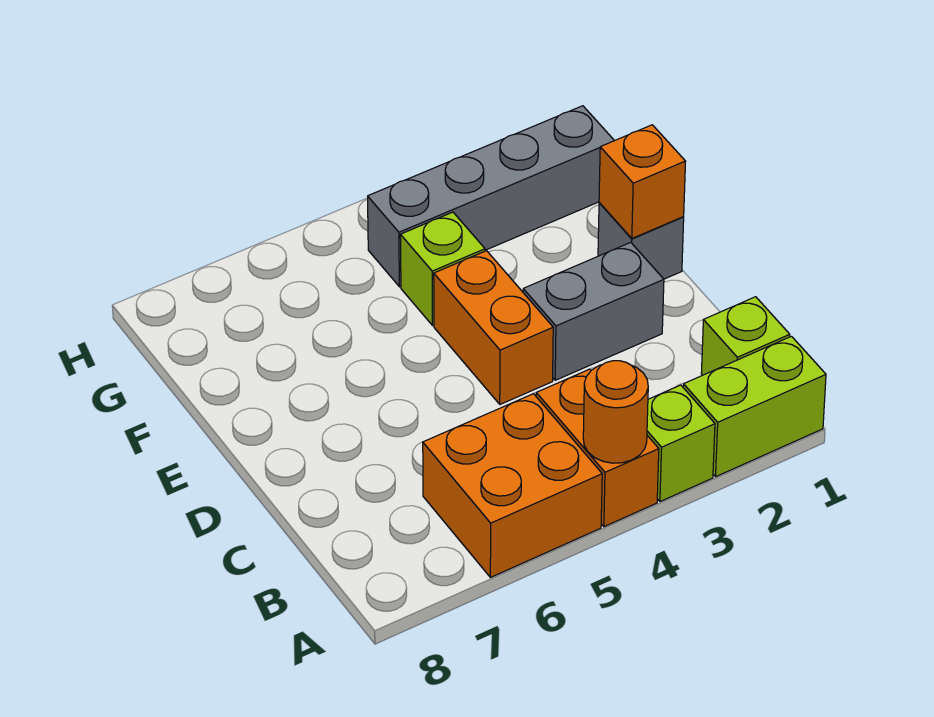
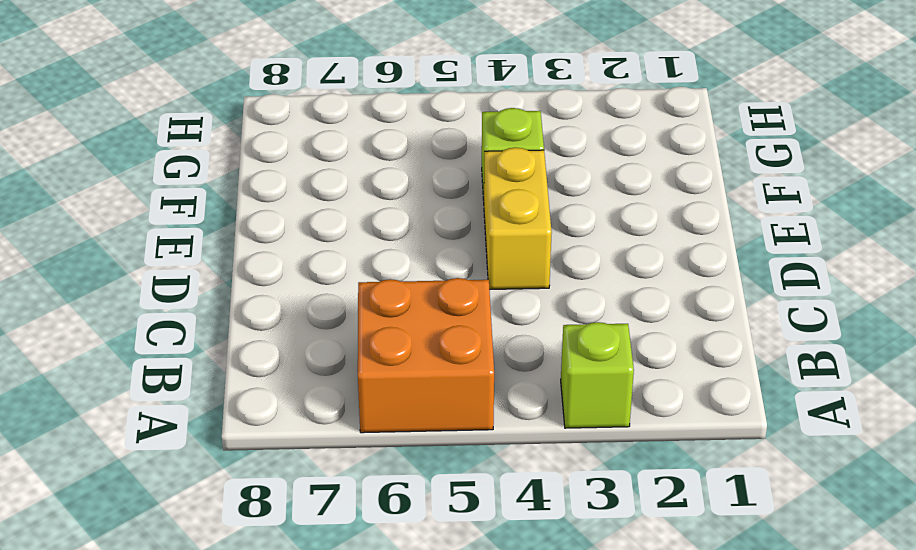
yellow 1x2 brick [484,147,552,290] -> orange 1x2 brick [434,251,553,404]
none -> lime 1x2 brick [683,336,826,477]
none -> orange 1x2 brick [536,369,659,527]
none -> lime 1x1 brick [701,297,790,375]

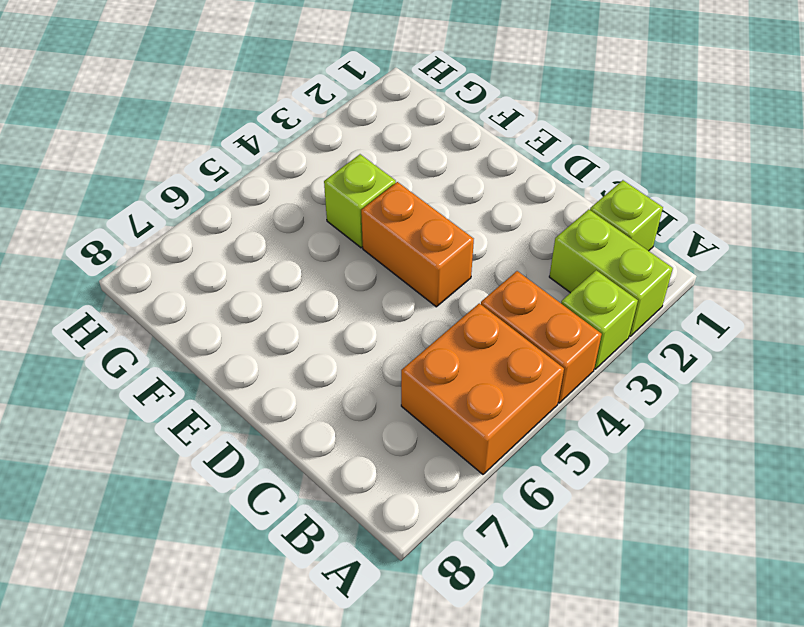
lime 1x2 brick [549,209,673,336] -> lime 1x2 brick turned to [683,336,826,477]
none -> grey 1x2 brick [523,242,664,380]
none -> grey 1x1 brick [598,203,684,279]
none -> grey 1x4 brick [368,106,614,287]

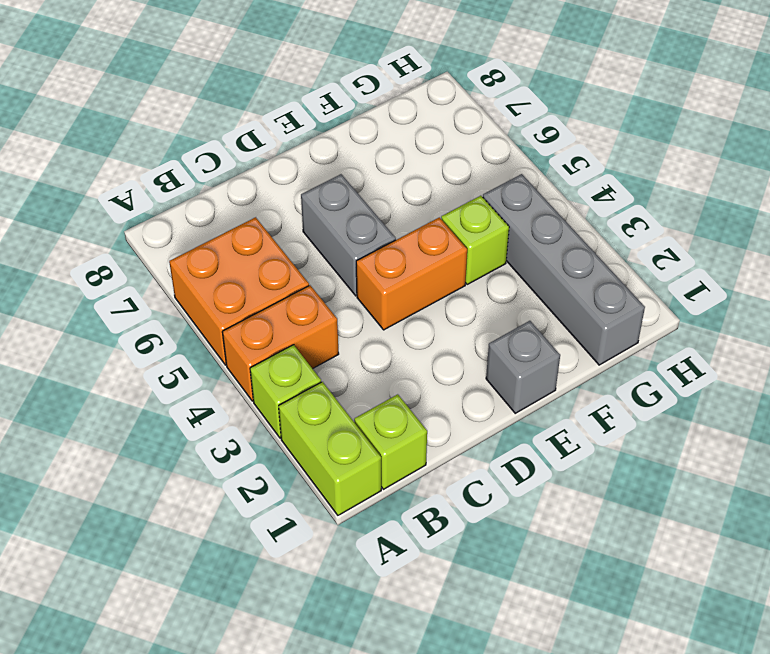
grey 1x2 brick [301,174,396,296] -> grey 1x2 brick moved to [523,242,664,380]
none -> orange 1x1 round brick [583,361,648,463]
none -> orange 1x1 brick [599,125,686,238]

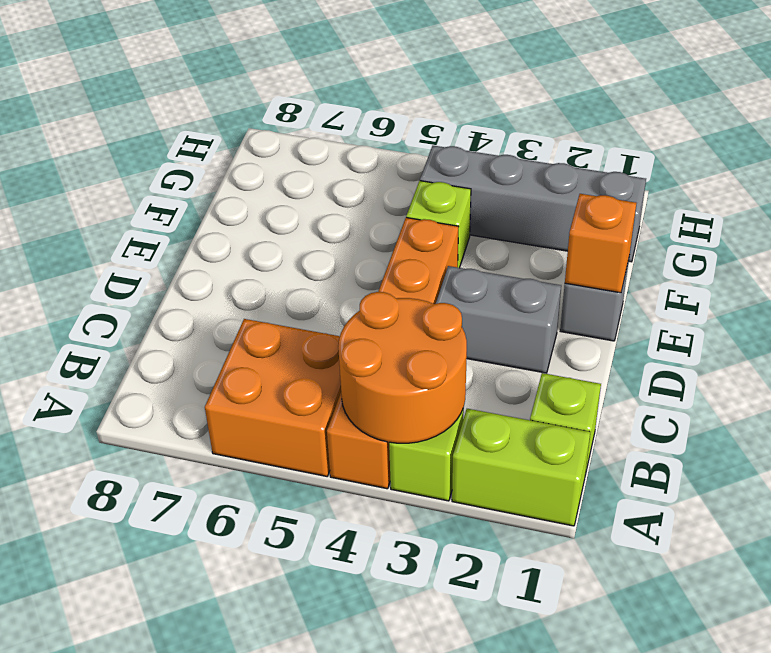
orange 2x2 round brick [338,292,467,443] -> orange 1x1 round brick [583,361,648,463]

